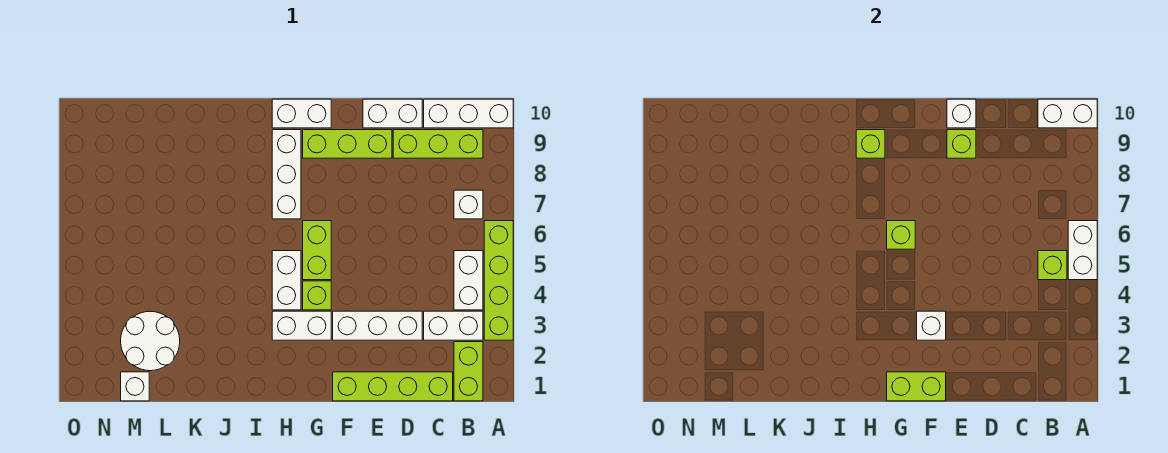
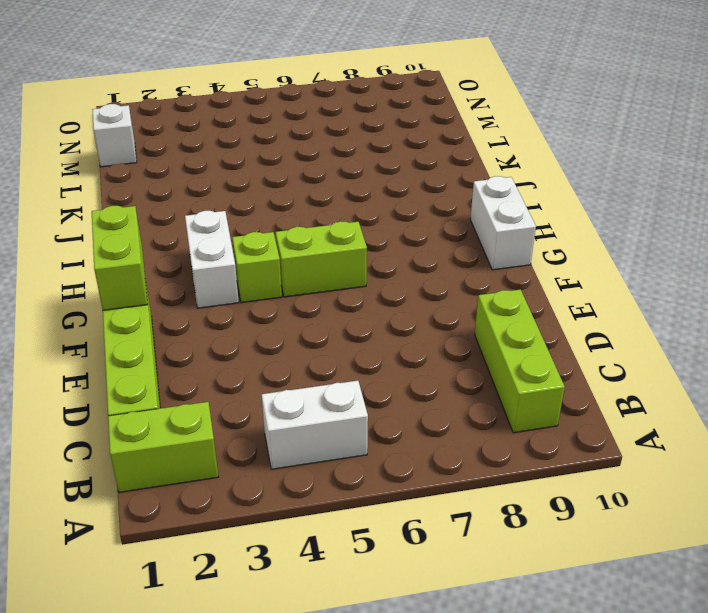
none -> lime 1x4 brick [484,221,513,340]
none -> white 1x3 brick [424,99,513,128]
none -> white 1x2 brick [424,311,483,340]

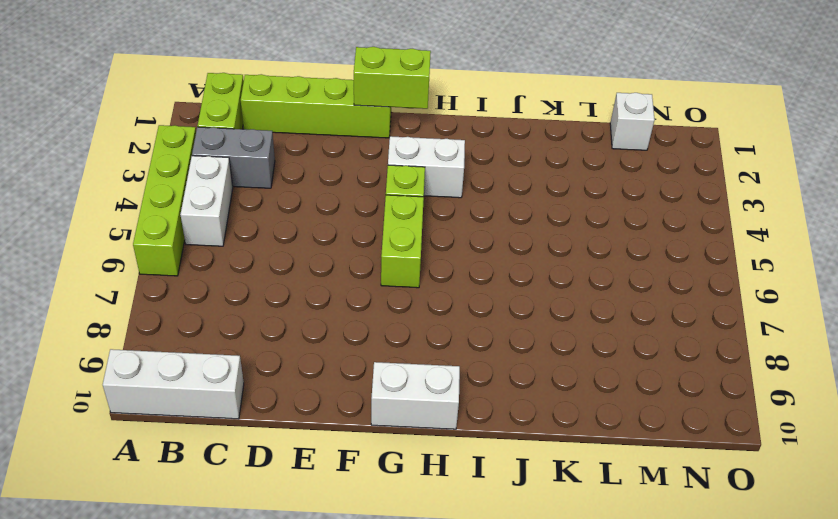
grey 1x2 brick [192,127,275,188] -> white 1x2 brick [424,311,483,340]
none -> white 1x1 brick [454,190,483,219]
none -> lime 1x3 brick [393,130,483,158]
none -> white 1x3 brick [333,311,422,340]

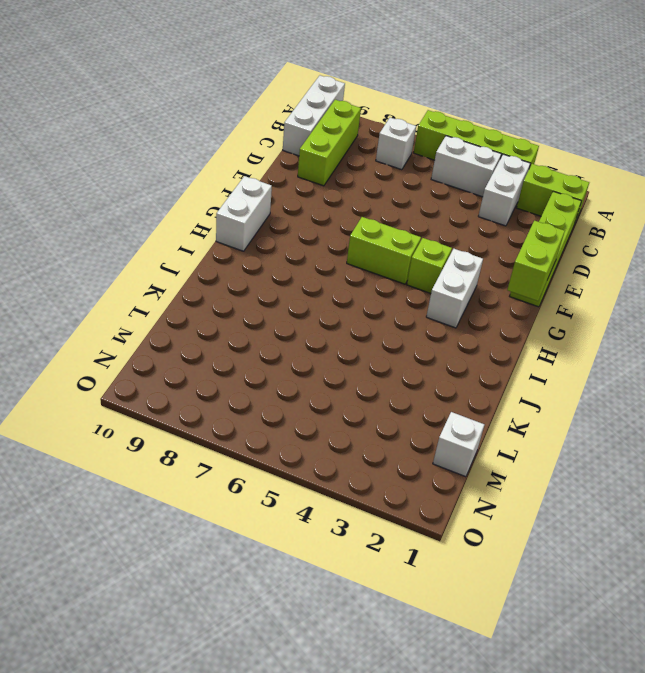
none -> white 1x3 brick [333,311,422,340]
none -> white 1x2 brick [363,99,422,128]
none -> lime 1x3 brick [303,130,392,158]

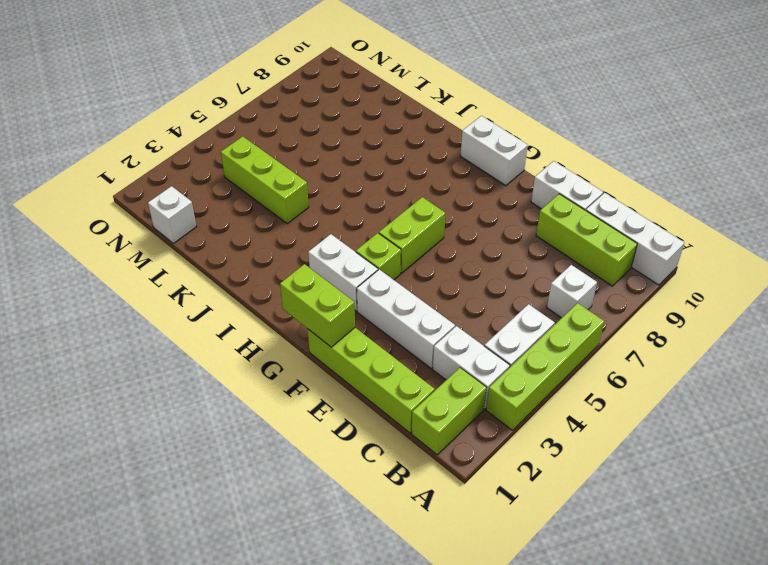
lime 1x3 brick [221,136,309,223] -> lime 1x3 brick moved to [303,130,392,158]
none -> white 1x2 brick [272,251,301,310]
none -> white 1x3 brick [272,130,301,219]
none -> white 2x2 round brick [121,311,180,371]

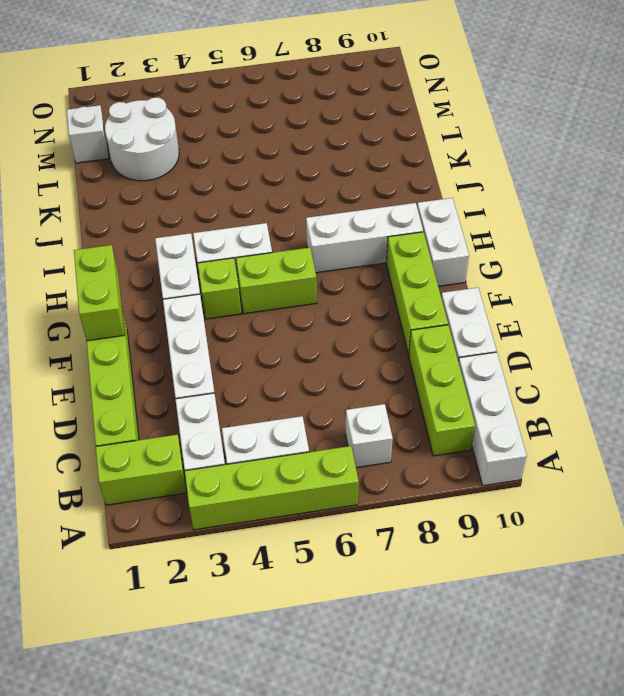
none -> white 1x2 brick [1068,221,1097,280]
none -> white 1x2 brick [1038,99,1097,128]
none -> lime 1x1 brick [1038,251,1067,280]

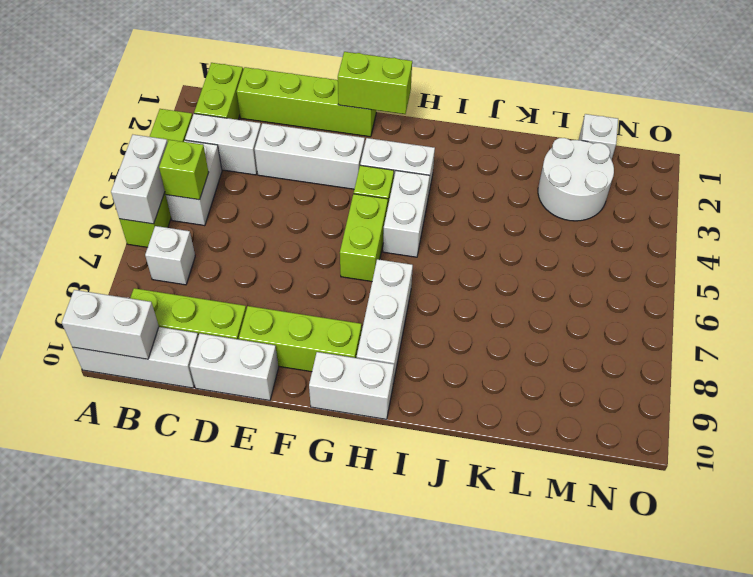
none -> lime 1x1 brick [947,130,976,158]
none -> white 1x1 brick [947,99,976,128]
none -> white 1x1 brick [917,311,946,340]

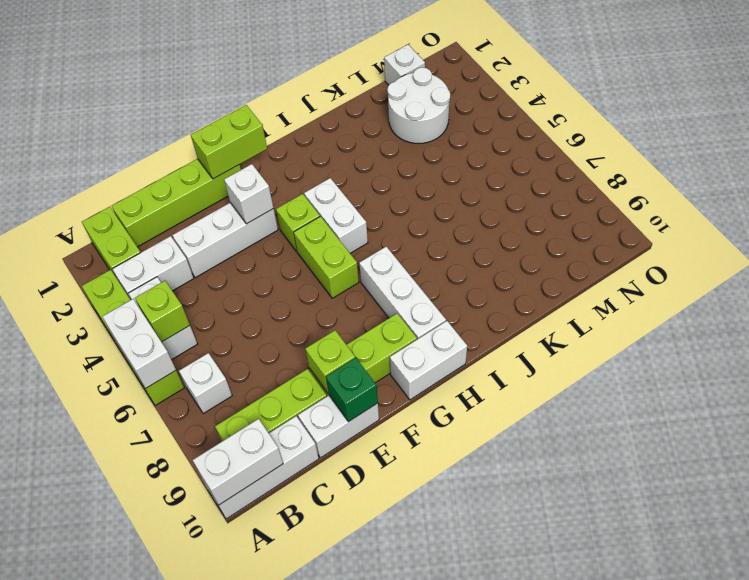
green 1x1 brick [326,358,378,422] -> white 1x1 brick [947,99,976,128]
none -> white 1x2 brick [272,311,331,340]
none -> lime 1x1 brick [887,221,915,249]
none -> lime 1x1 brick [856,130,885,158]

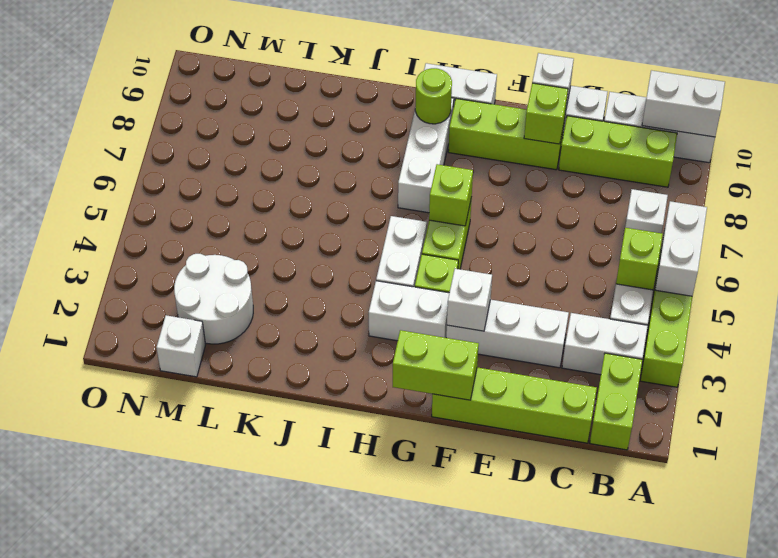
lime 1x1 round brick [415,68,452,124] -> lime 1x1 brick [856,130,885,158]

